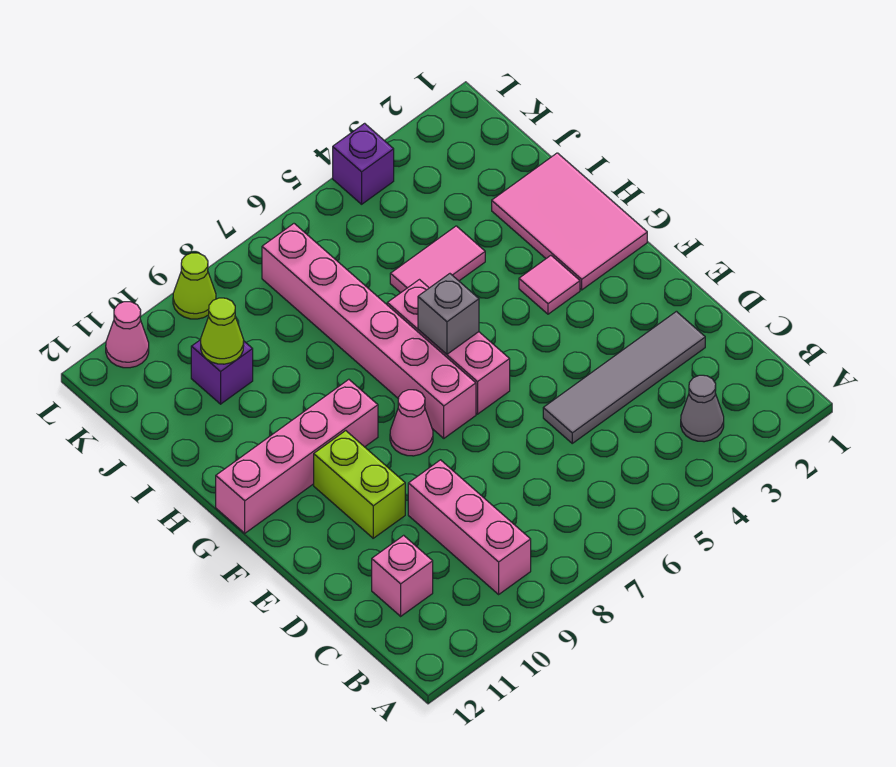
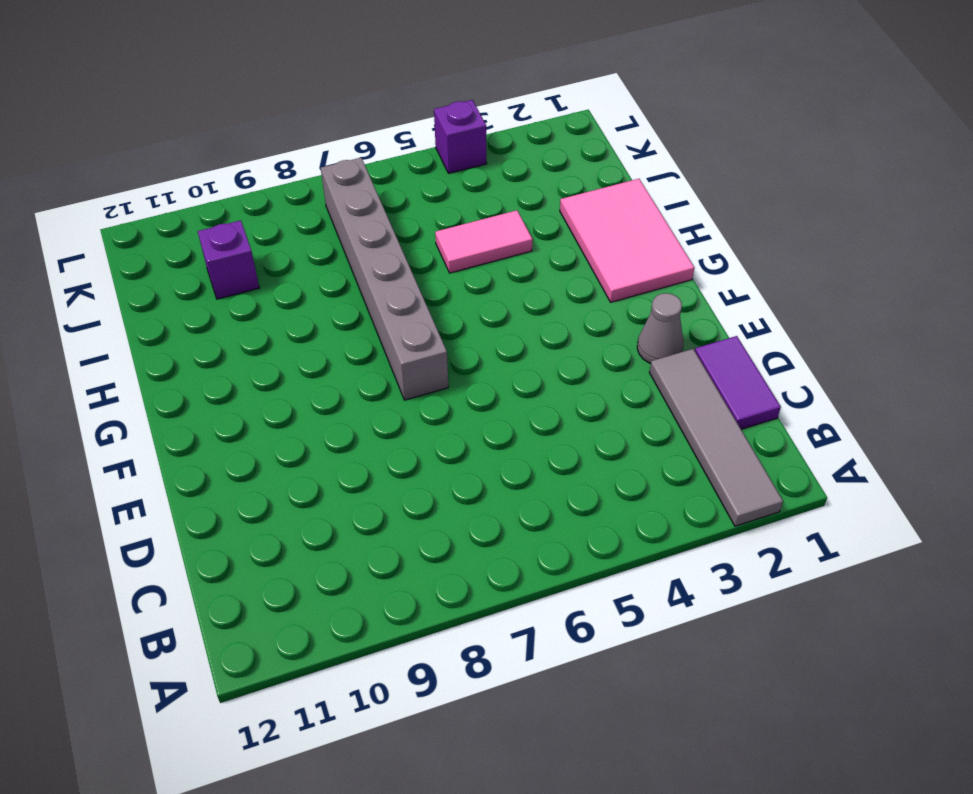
grey 1x4 tile [649,349,783,526] -> grey 1x4 tile turned to [543,311,705,443]
purple 1x2 tile [695,336,781,429] -> none
grey 1x1 cone [637,293,683,363] -> grey 1x1 cone moved to [681,375,724,442]
grey 1x6 brick [321,158,448,400] -> pink 1x6 brick [262,224,476,438]
none -> pink 1x3 brick [408,460,531,594]
none -> pink 1x1 brick [372,535,433,616]
none -> lime 1x2 brick [314,431,405,538]

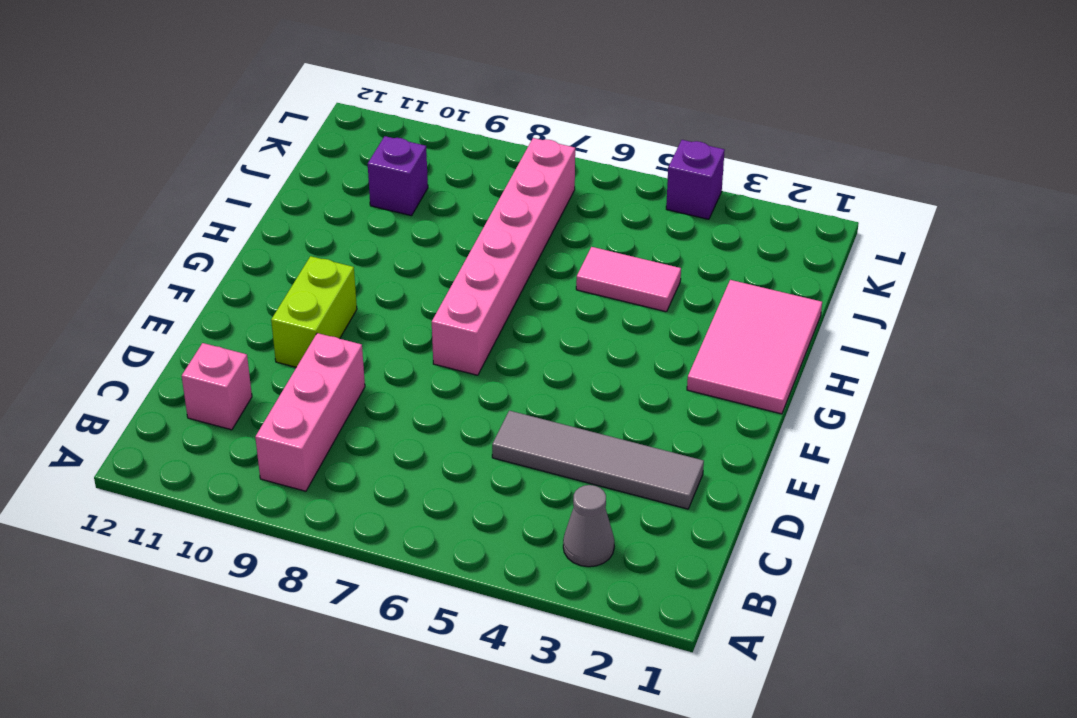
none -> pink 1x3 brick [387,280,510,414]
none -> pink 1x1 cone [390,390,433,456]
none -> pink 1x1 tile [519,256,580,314]

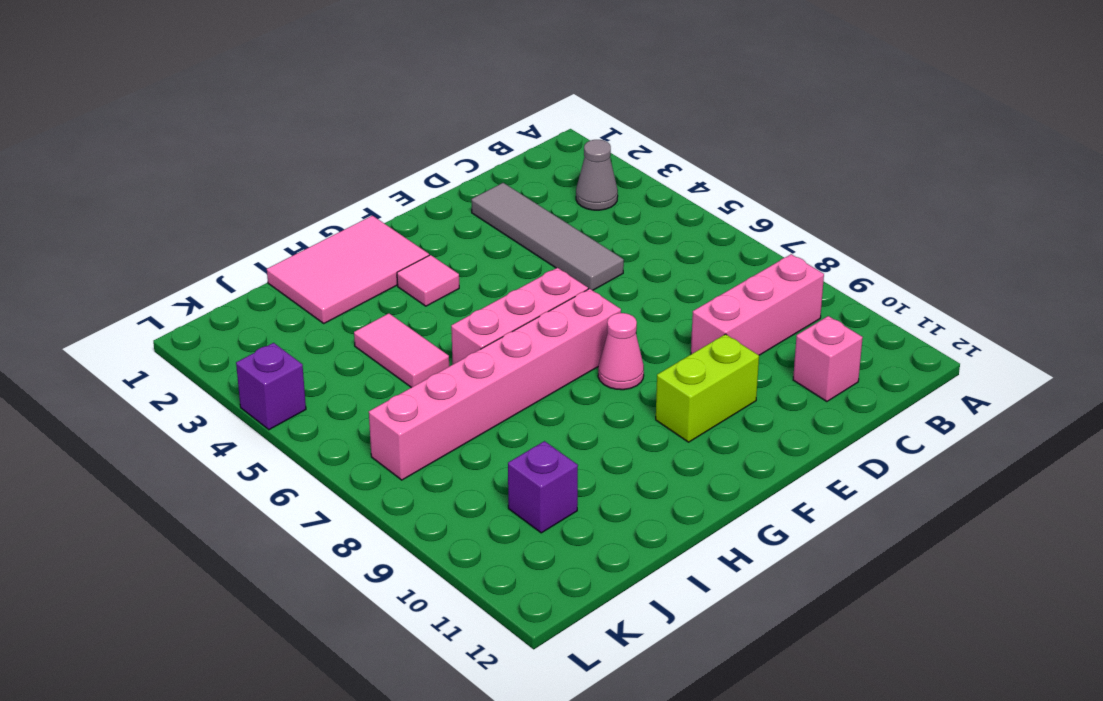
none -> pink 1x4 brick [216,379,378,533]
none -> lime 1x1 cone [173,253,216,319]
none -> pink 1x1 cone [106,302,149,368]

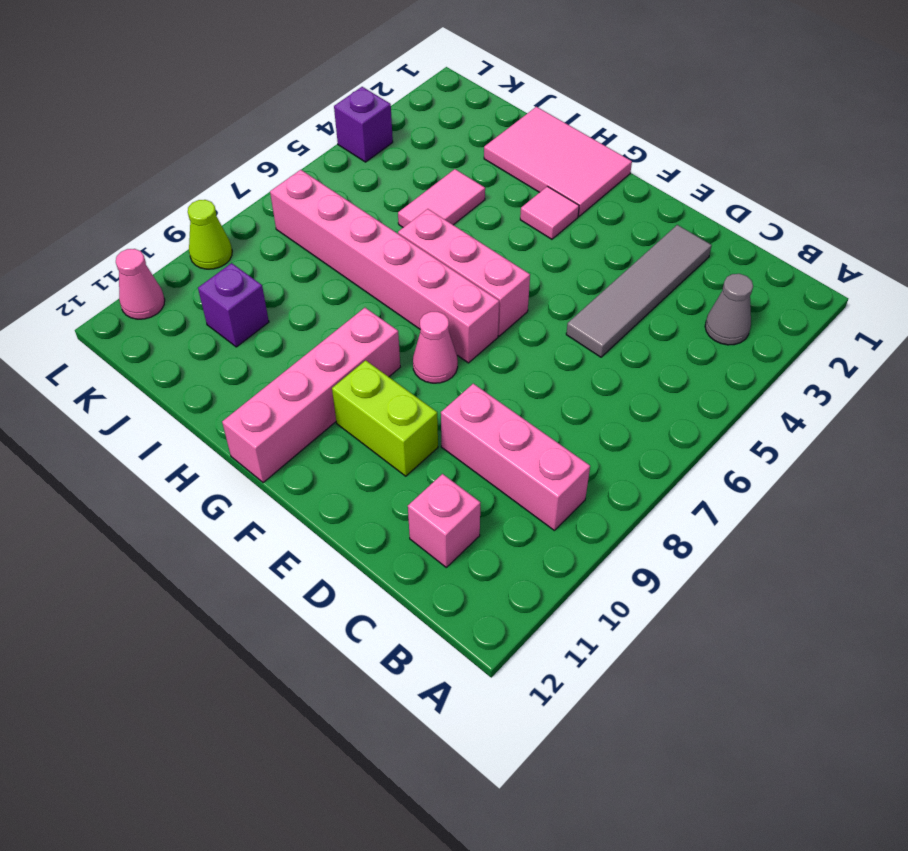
none -> grey 1x1 brick [418,274,479,354]
none -> lime 1x1 cone [201,298,244,364]

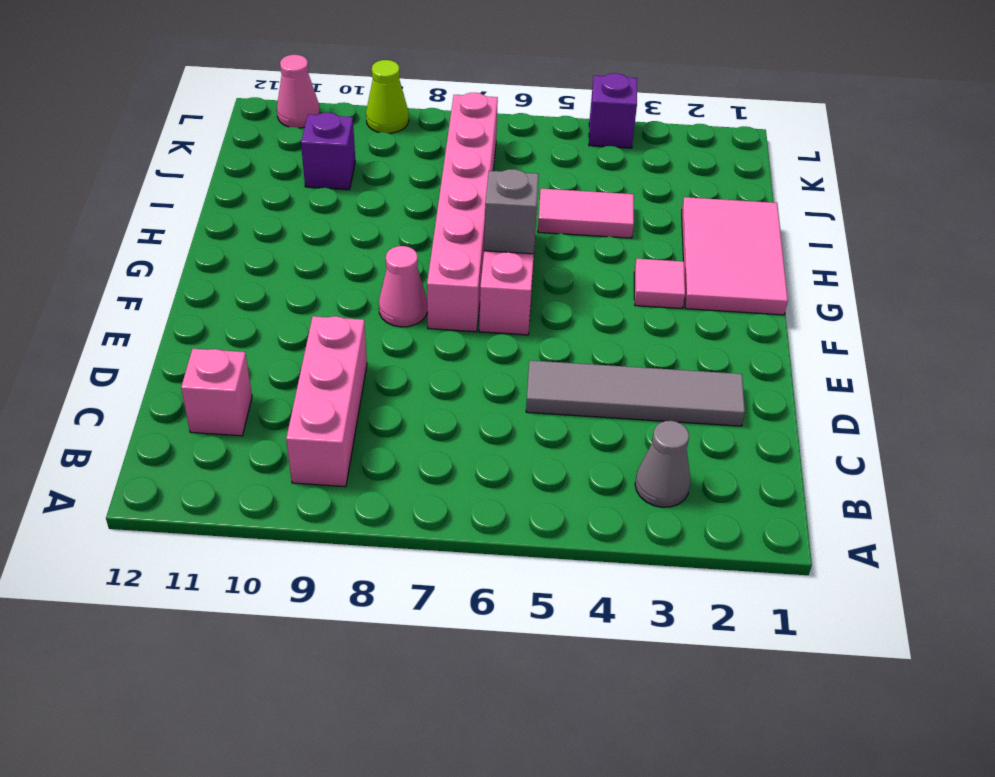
none -> lime 1x2 brick [314,431,405,538]
none -> pink 1x4 brick [216,379,378,533]
none -> lime 1x1 cone [201,298,244,364]

